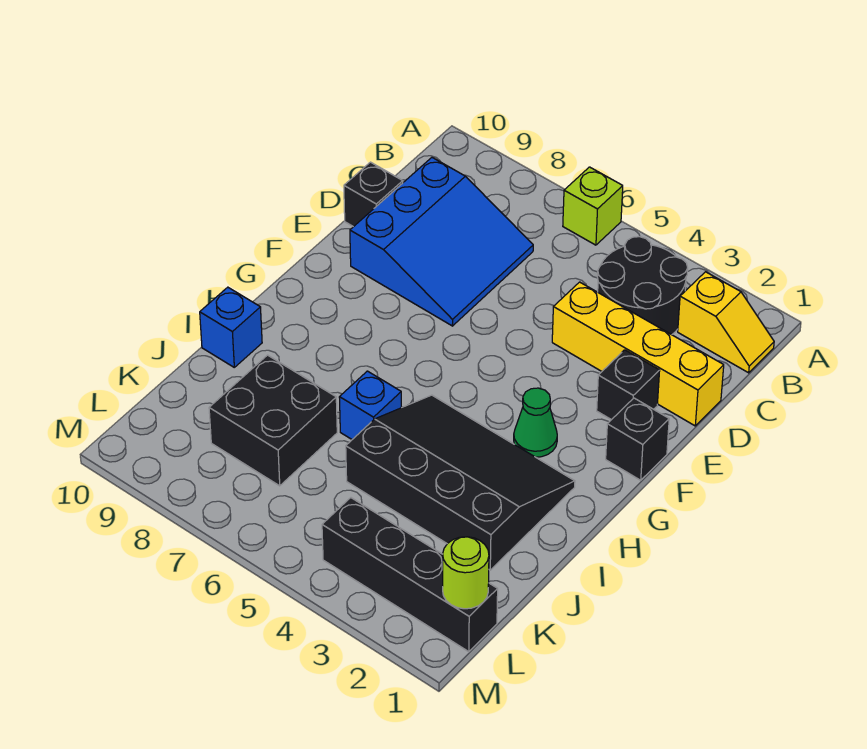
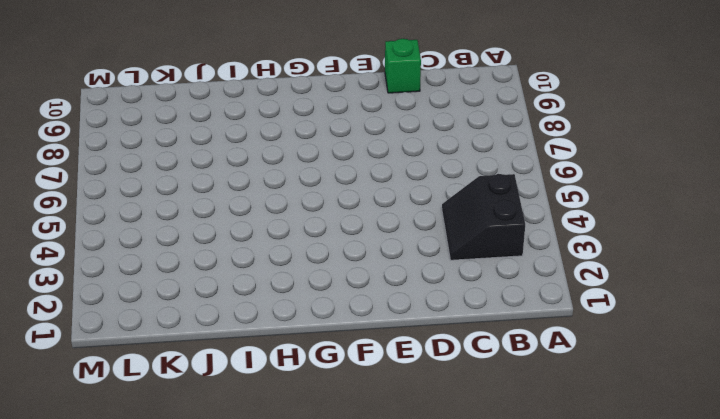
black 2x2 slope [442,174,525,260] -> black 2x2 round brick [597,237,688,335]
green 1x1 brick [385,39,421,93] -> black 1x1 brick [344,162,403,227]
none -> lime 1x1 brick [563,167,623,245]
none -> yellow 1x2 slope [678,272,774,373]
none -> blue 3x3 slope [350,158,533,326]

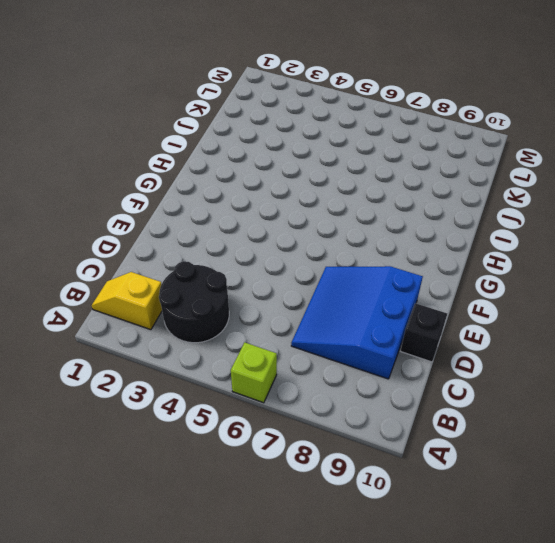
none -> yellow 1x4 brick [552,282,724,426]
none -> black 1x1 brick [597,350,660,420]
none -> black 1x1 brick [606,398,669,480]

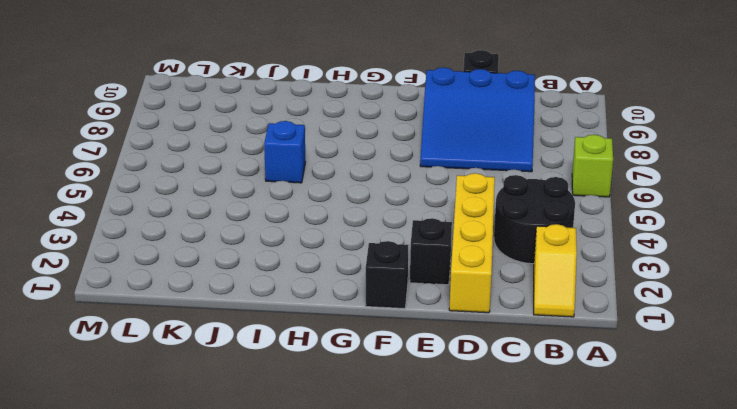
none -> green 1x1 cone [514,388,557,457]
none -> black 3x4 slope [346,395,575,570]
none -> blue 1x1 brick [200,287,262,367]

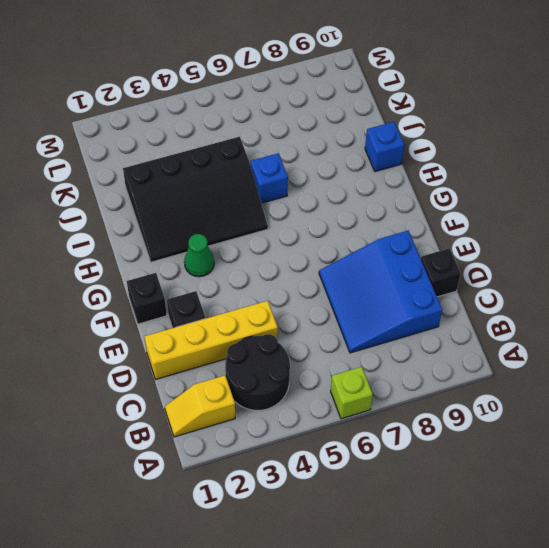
none -> black 2x2 brick [209,355,337,486]
none -> black 1x4 brick [322,498,498,652]
none -> lime 1x1 round brick [443,537,489,609]

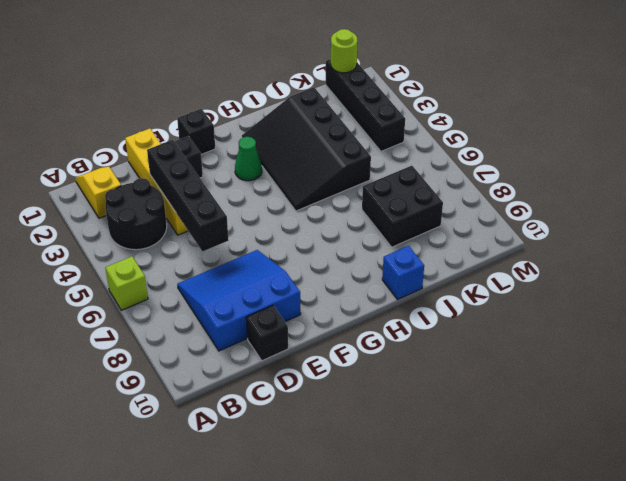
black 1x4 brick [147,140,229,251] -> none
none -> blue 1x1 brick [339,371,401,439]

